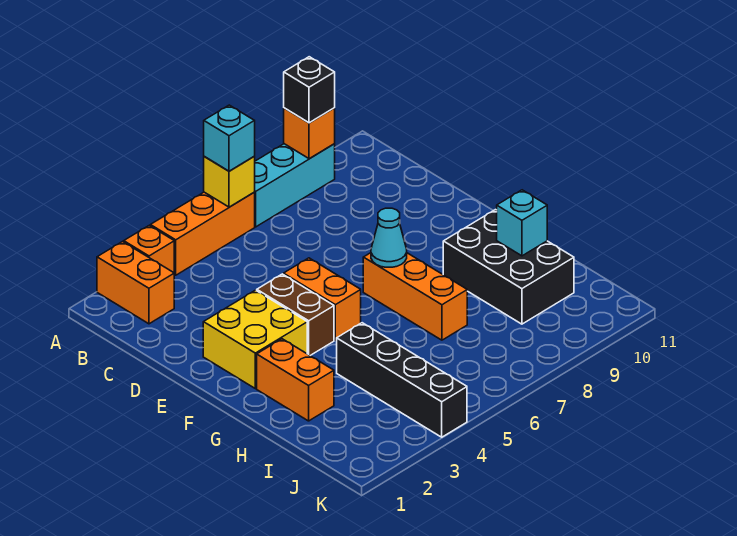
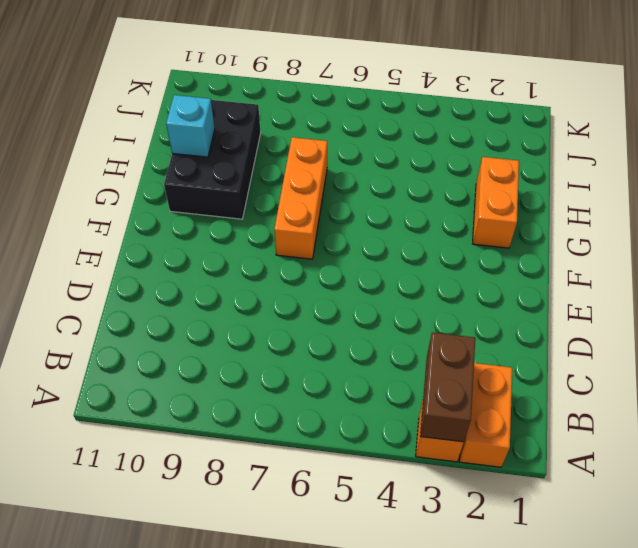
brown 1x2 brick [420,333,475,442] -> brown 1x2 brick moved to [257,274,334,355]
none -> orange 1x3 brick [150,192,255,275]
none -> cyan 1x3 brick [255,144,335,227]
none -> yellow 2x2 brick [203,290,307,389]

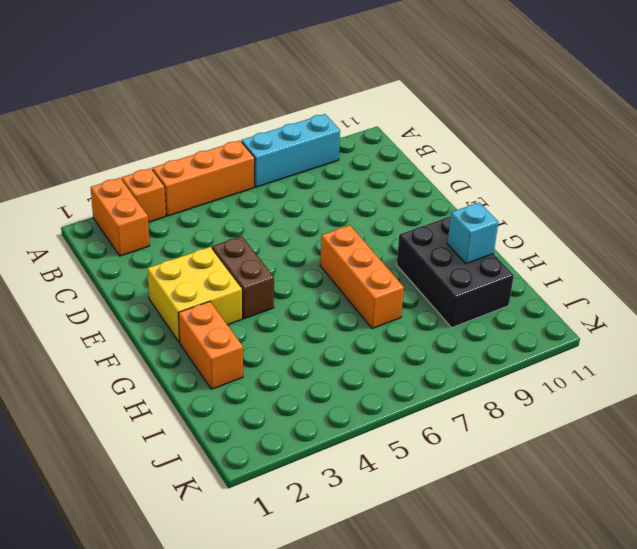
none -> orange 1x2 brick [284,258,361,340]
none -> black 1x4 brick [337,323,467,437]
none -> yellow 1x1 brick [204,157,255,207]

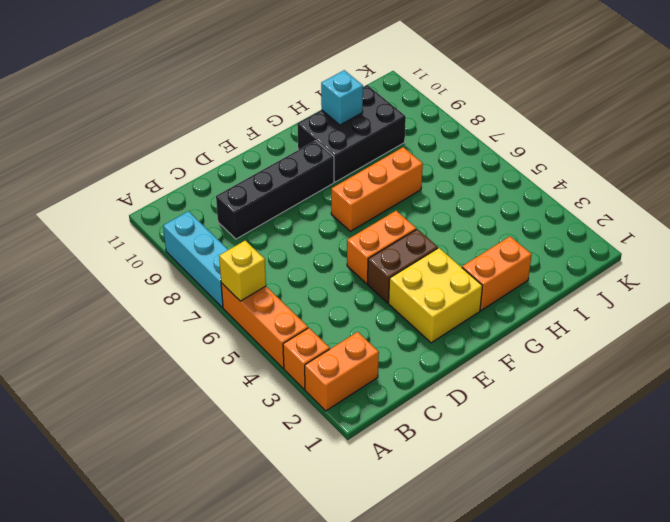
black 1x4 brick [216,141,334,239] -> black 1x4 brick moved to [337,323,467,437]
none -> orange 1x1 brick [284,108,335,159]
none -> cyan 1x1 cone [371,208,407,267]
none -> cyan 1x1 brick [204,105,255,171]

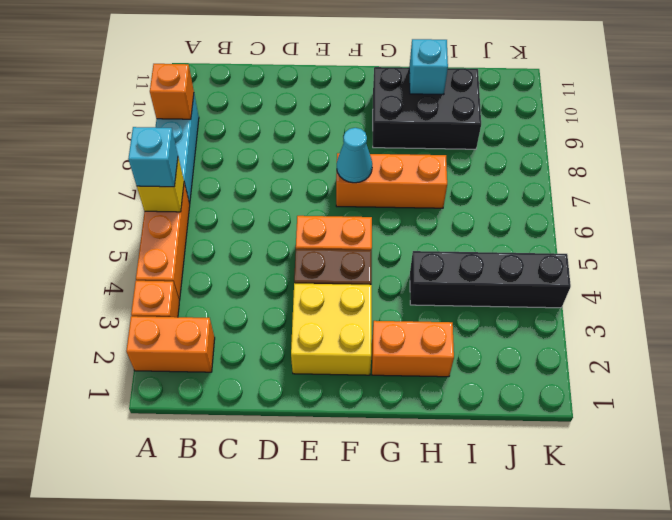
none -> black 1x1 brick [284,57,335,123]

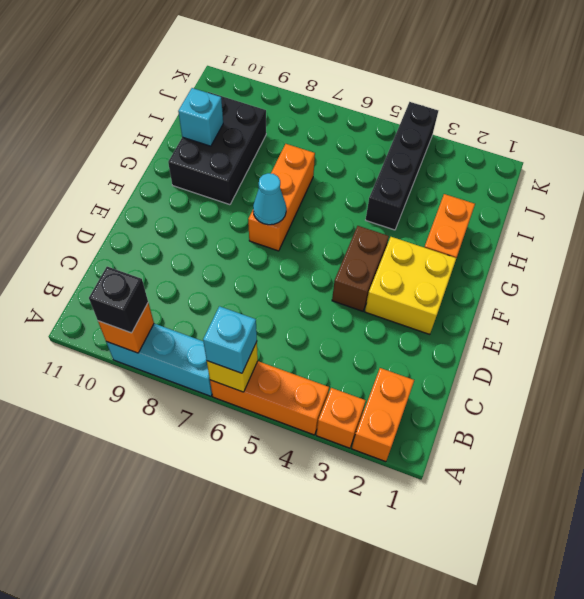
none -> orange 1x2 brick [284,258,361,340]

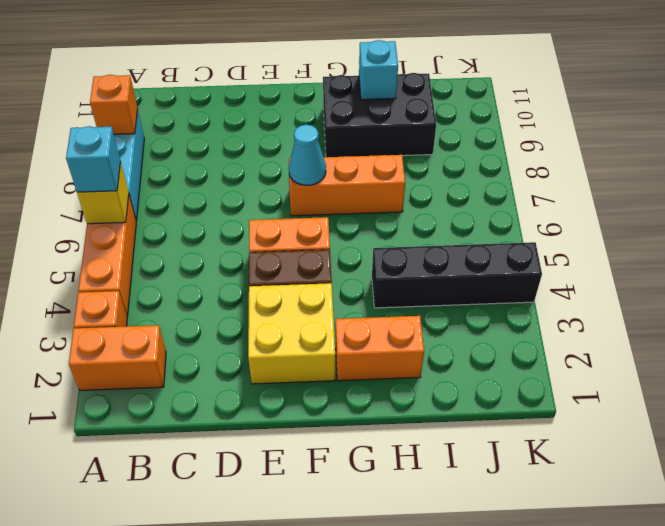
none -> black 1x1 brick [284,57,335,123]

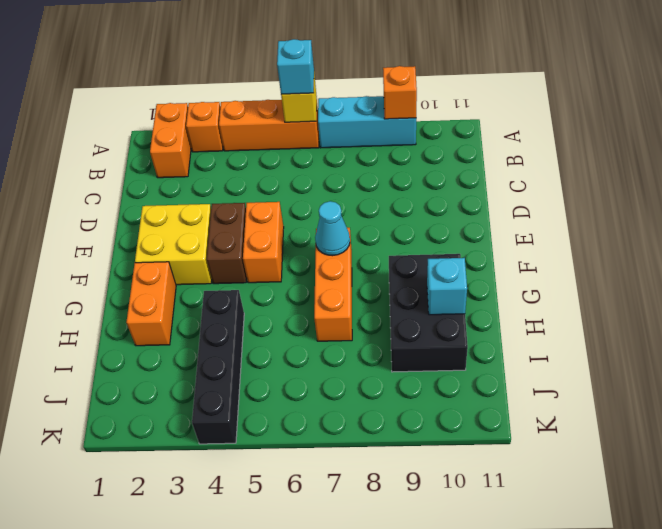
none -> black 1x1 brick [284,57,335,123]

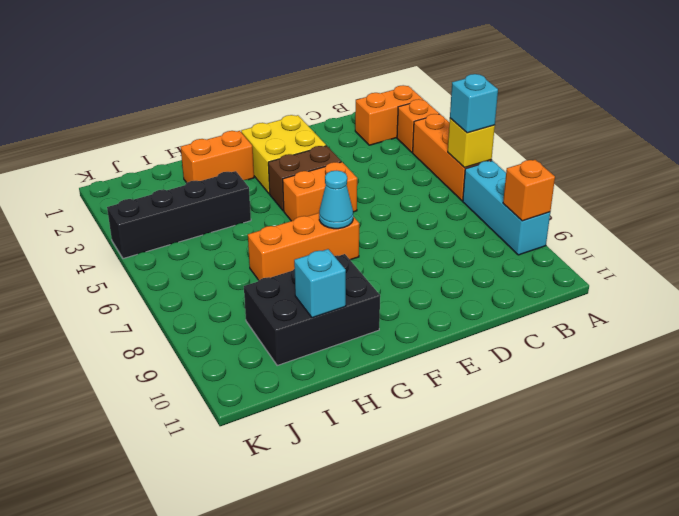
none -> black 1x1 brick [284,57,335,123]

